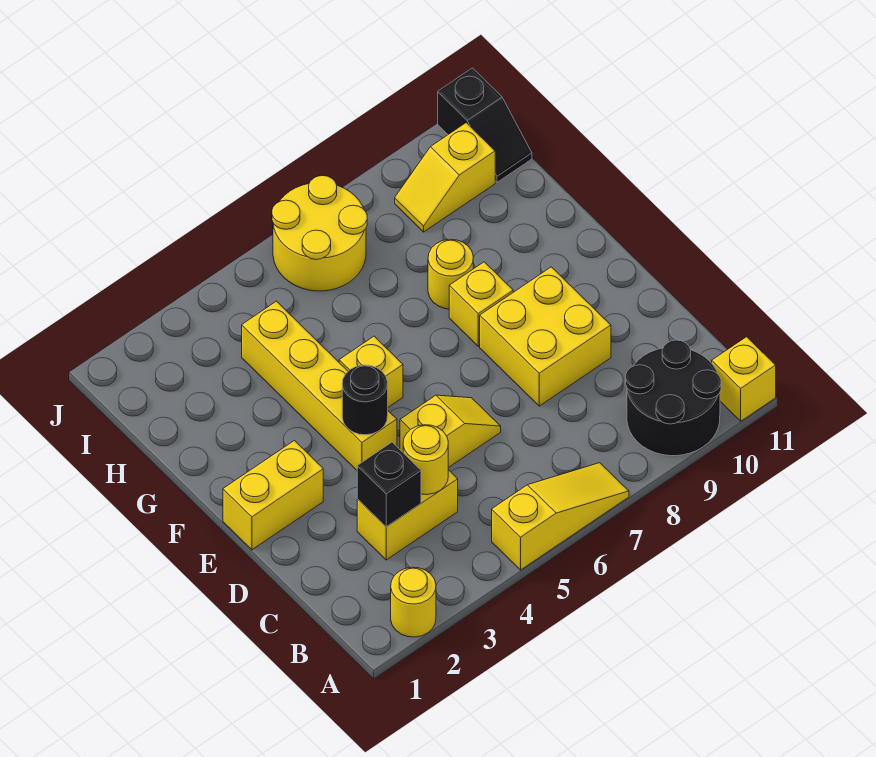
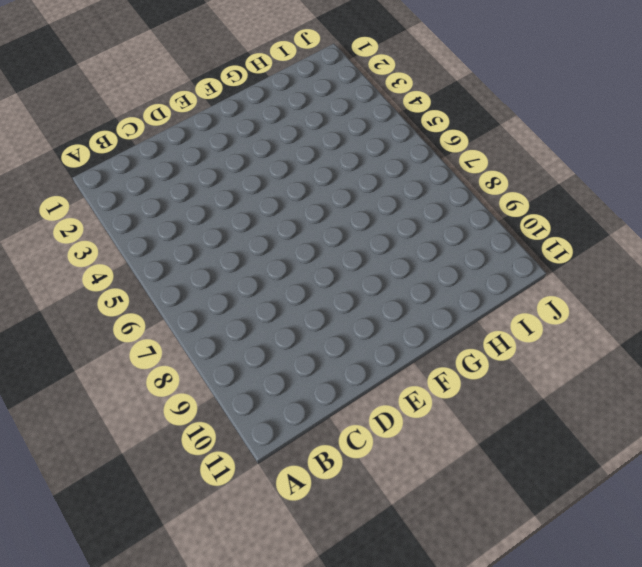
none -> yellow 1x1 round brick [391,567,436,637]
none -> yellow 1x3 slope [492,463,629,570]
none -> black 2x2 round brick [626,340,721,456]

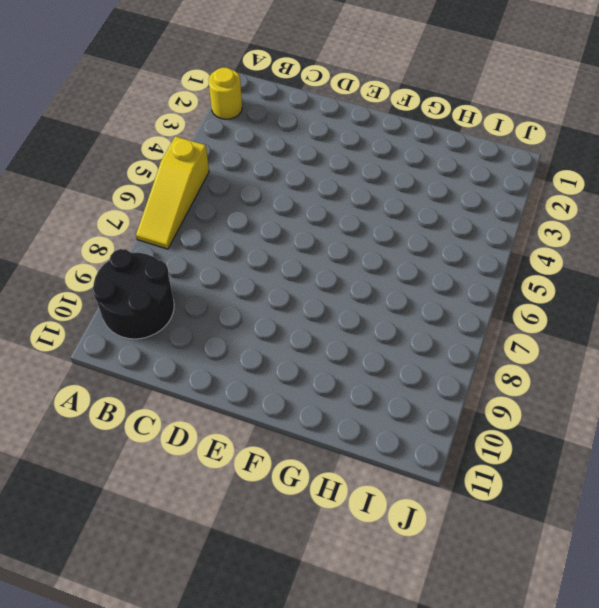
none -> yellow 1x1 brick [712,337,776,421]
none -> yellow 1x2 brick [357,470,458,560]
none -> yellow 1x2 slope [400,395,501,468]

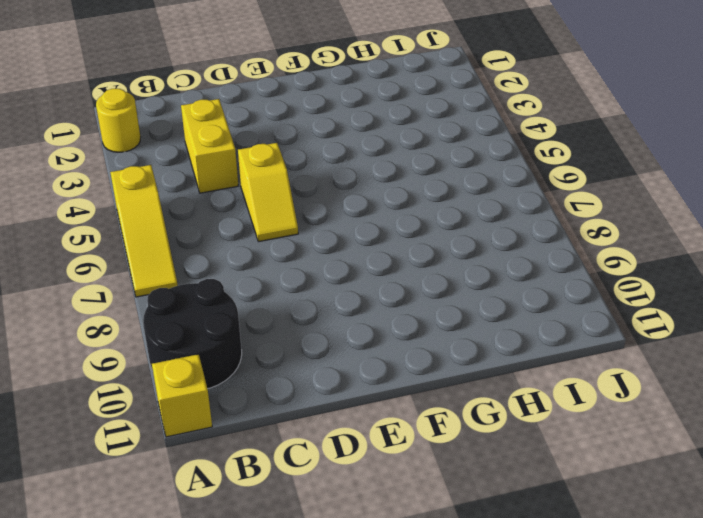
none -> yellow 2x2 brick [480,267,611,406]
none -> yellow 1x2 brick [223,441,323,550]
none -> yellow 1x4 brick [242,301,397,470]

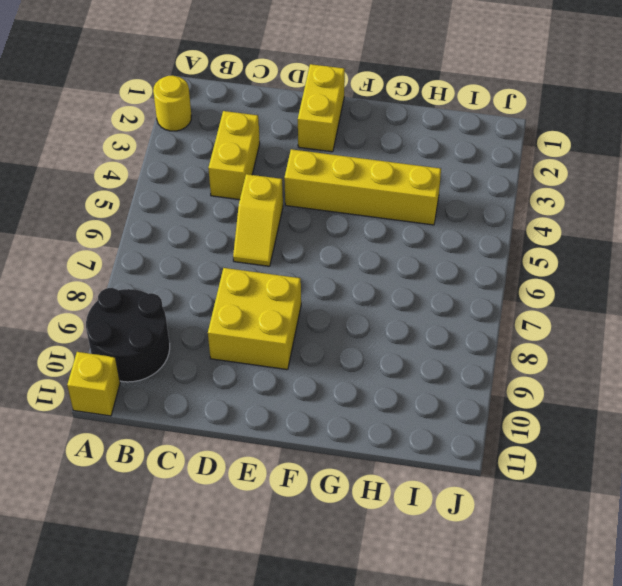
none -> yellow 1x3 slope [492,463,629,570]
none -> yellow 1x1 brick [339,336,403,407]
none -> yellow 1x1 brick [449,262,513,346]

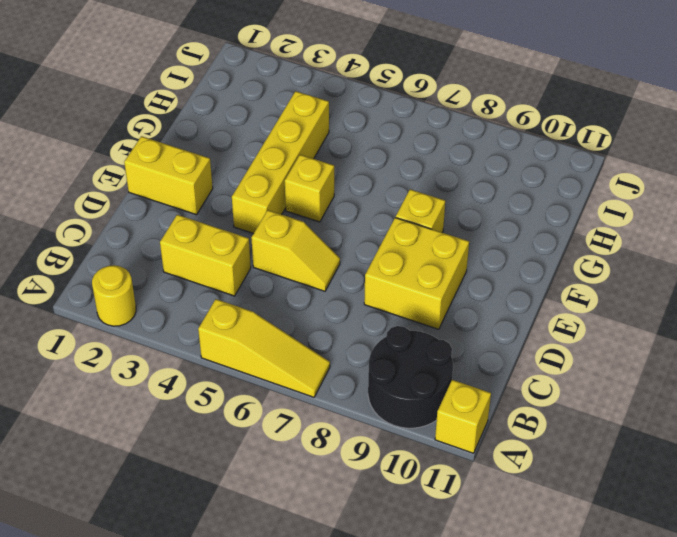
none -> yellow 1x1 round brick [428,239,473,309]
none -> yellow 2x2 round brick [272,176,367,291]
none -> yellow 1x2 slope [395,123,495,232]

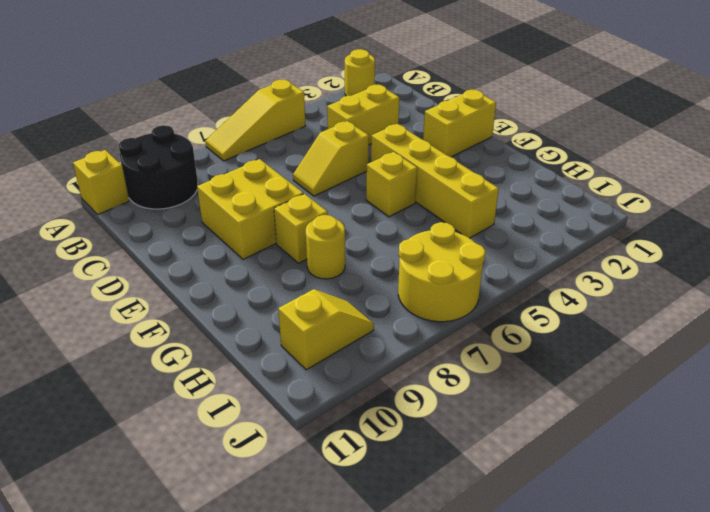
none -> black 1x2 slope [438,68,532,182]
none -> black 1x1 brick [357,442,421,527]
none -> yellow 1x1 round brick [403,425,448,495]

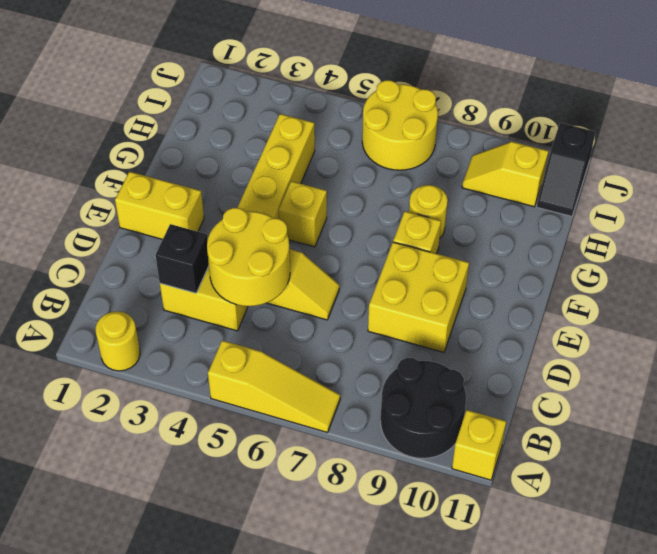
yellow 2x2 round brick [207,208,290,306] -> yellow 1x1 round brick [403,425,448,495]
none -> black 1x1 round brick [342,365,388,435]

